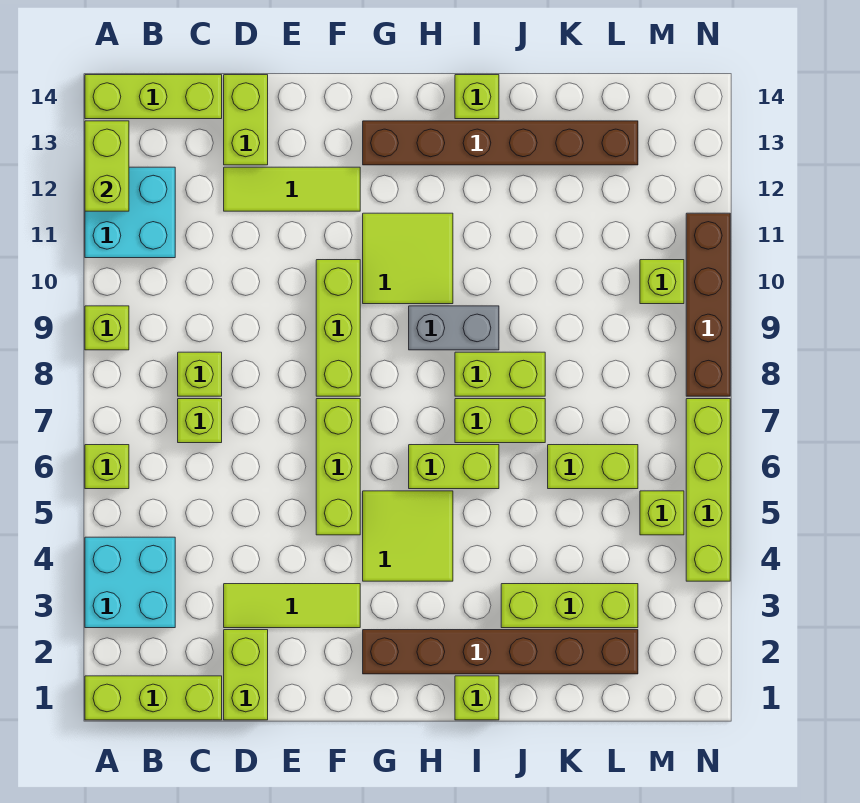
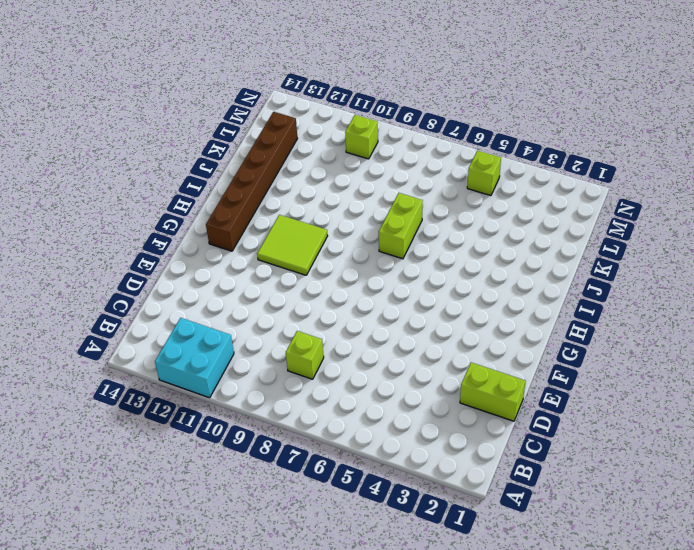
none -> lime 1x3 brick [85,676,222,720]
none -> cyan 2x2 brick [85,537,175,628]
none -> lime 1x1 brick [85,445,129,489]
none -> lime 1x1 brick [85,306,129,350]

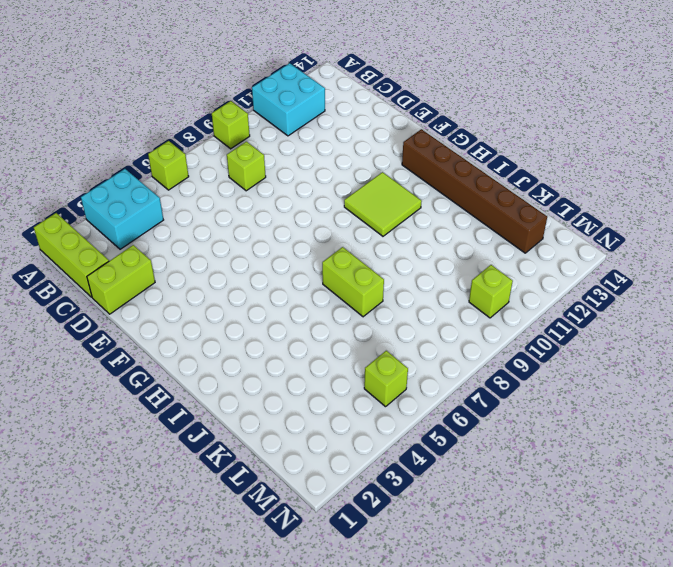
none -> lime 1x3 brick [85,75,222,119]
none -> lime 1x1 brick [178,399,222,443]
none -> lime 1x3 tile [224,584,360,628]
none -> lime 1x3 tile [224,167,360,211]

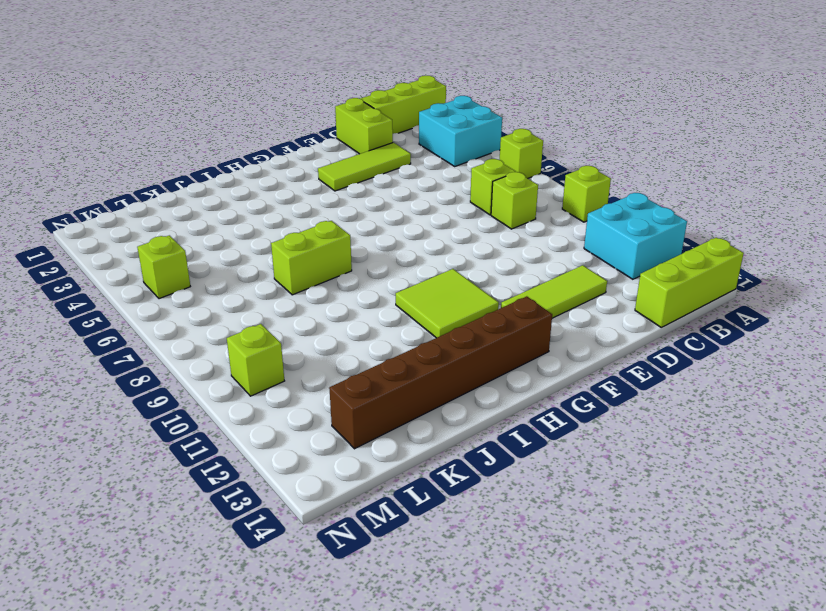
none -> lime 1x2 brick [224,75,268,165]
none -> lime 1x3 brick [316,399,360,535]
none -> lime 1x3 brick [316,260,360,396]
none -> brown 1x6 brick [363,630,638,674]

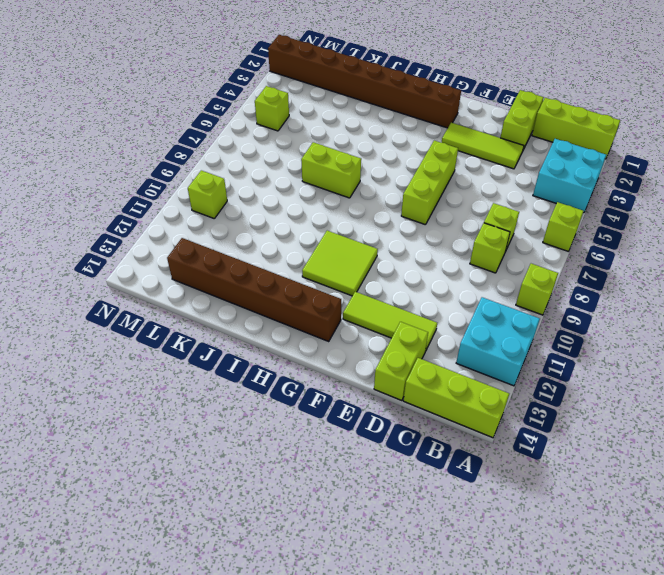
brown 1x8 brick [268,35,461,128] -> brown 1x6 brick [363,630,638,674]
none -> lime 1x3 brick [316,260,360,396]
none -> lime 2x2 tile [363,491,453,581]
none -> lime 1x2 brick [409,445,499,489]
none -> grey 1x2 brick [409,306,499,350]

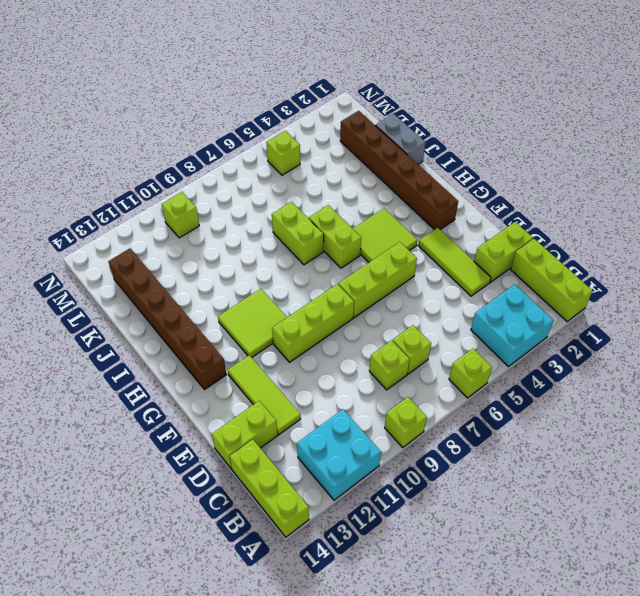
grey 1x2 brick [375,114,425,164] -> grey 1x2 brick moved to [409,306,499,350]
none -> lime 1x1 brick [455,676,499,720]
none -> lime 1x2 brick [455,352,545,396]
none -> lime 1x1 brick [455,75,499,119]
none -> lime 1x3 brick [501,584,638,628]

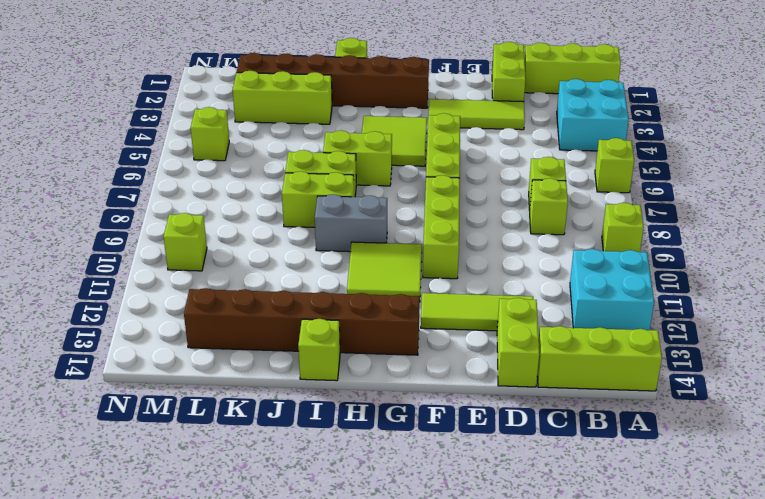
none -> lime 1x2 brick [548,445,638,489]
none -> lime 1x4 brick [686,399,730,581]
none -> brown 1x4 brick [686,213,730,396]
none -> lime 1x2 brick [85,121,129,211]

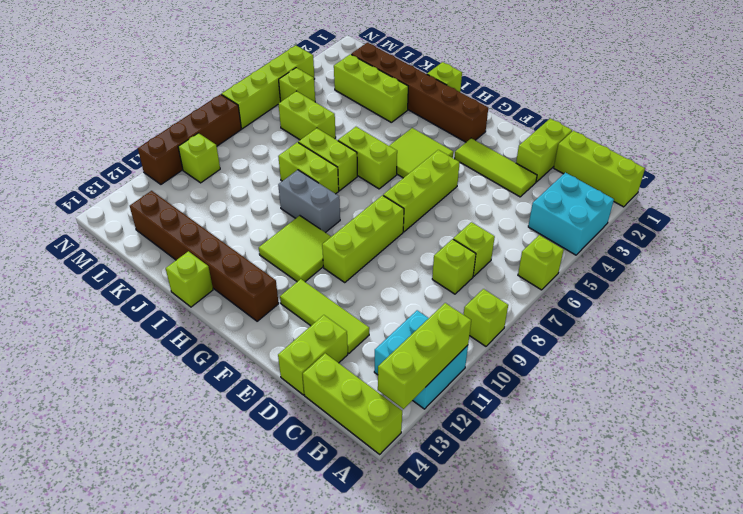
lime 1x3 brick [378,303,471,409] -> lime 1x2 brick [85,121,129,211]

